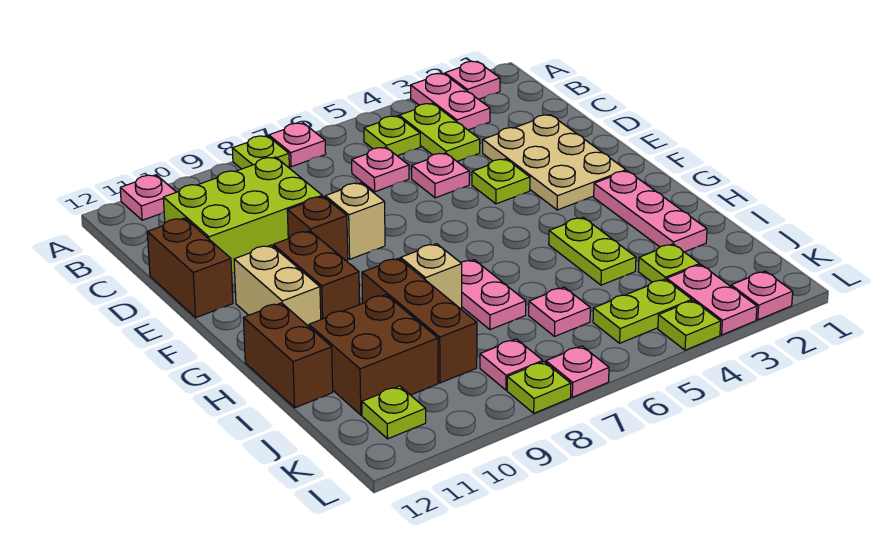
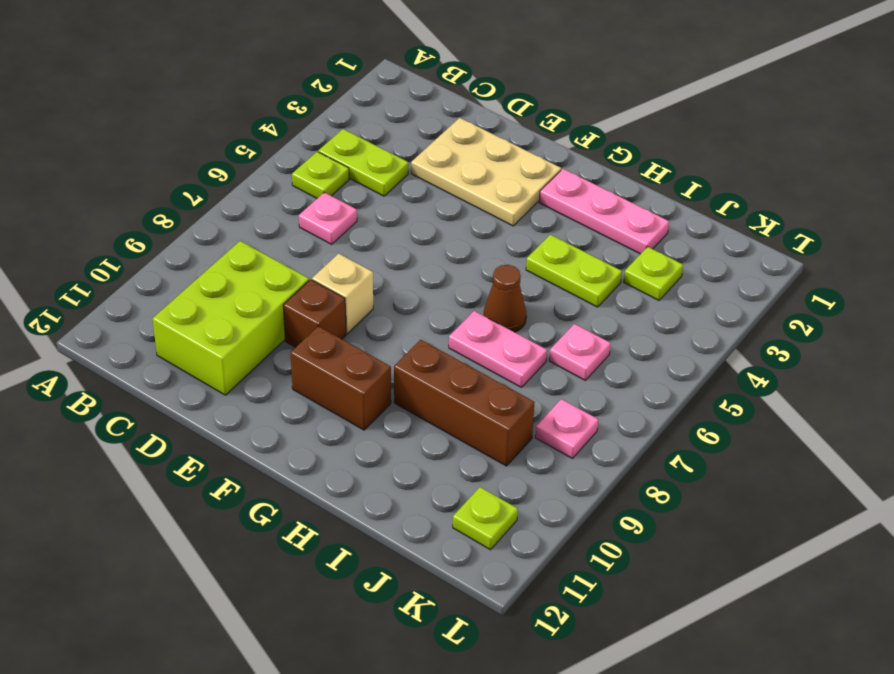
brown 1x1 cone [484,265,526,332] -> none
none -> pink 1x1 plate [445,61,500,99]
none -> pink 1x2 plate [411,73,490,130]
none -> pink 1x1 plate [269,123,326,167]
none -> lime 1x1 plate [232,136,289,169]

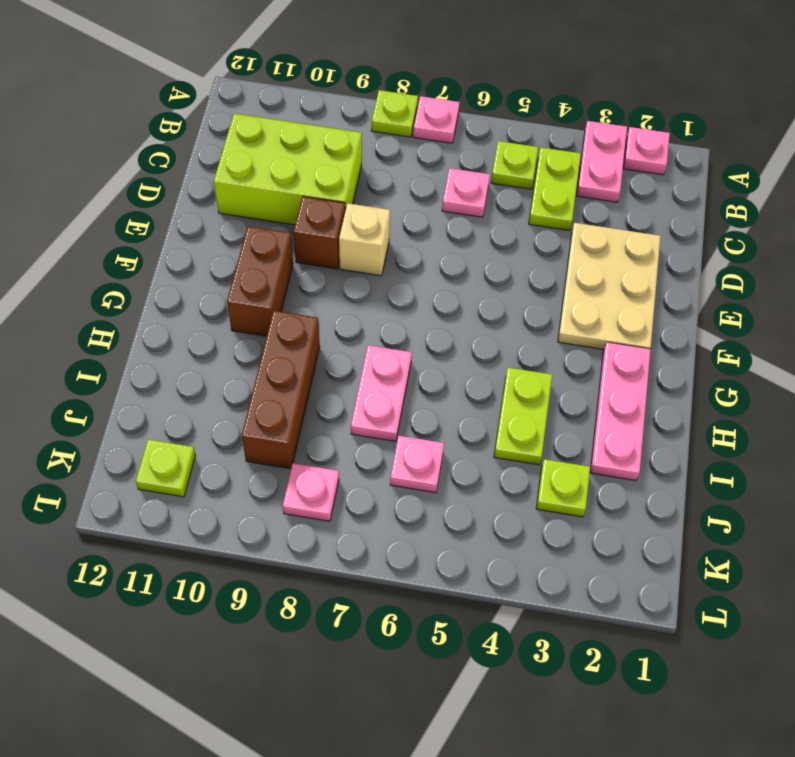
none -> pink 1x1 plate [120,175,176,220]
none -> pink 1x1 plate [412,153,469,198]
none -> brown 1x2 brick [147,218,233,317]
none -> lime 1x1 plate [472,159,530,204]

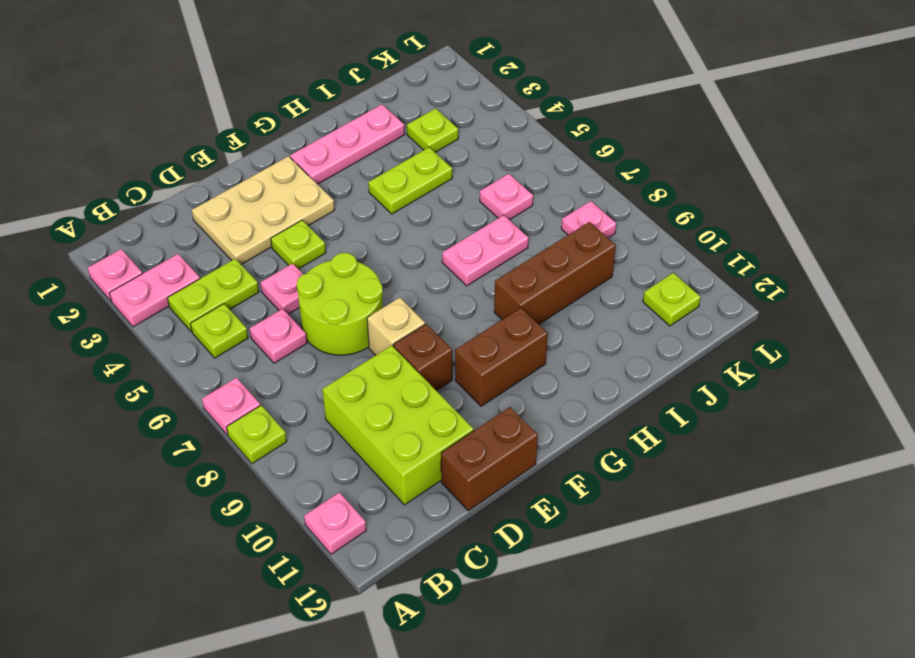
lime 2x2 round brick [297,253,383,355] -> none
none -> tan 1x2 brick [234,245,321,326]
none -> tan 1x1 brick [401,244,462,309]
none -> brown 1x2 brick [244,303,333,408]
none -> brown 2x2 brick [309,295,438,415]

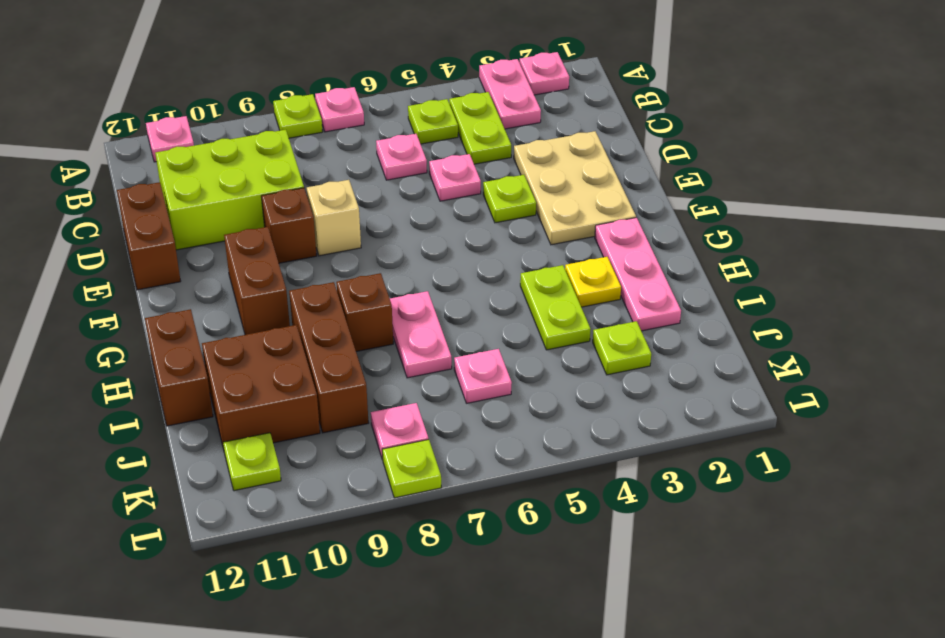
yellow 1x1 plate [565,257,621,307] -> none
brown 1x1 brick [336,273,393,352] -> tan 1x1 brick [401,244,462,309]
none -> tan 1x2 brick [234,245,321,326]
none -> pink 1x2 plate [667,265,757,335]
none -> lime 1x2 plate [593,279,692,343]
none -> pink 1x1 plate [731,271,793,320]

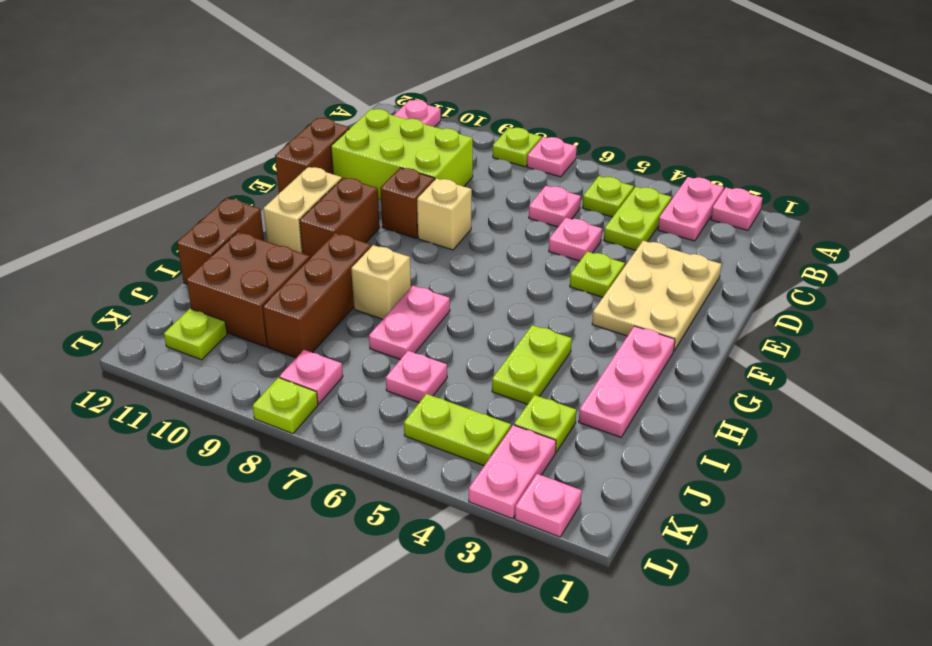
none -> lime 1x1 plate [658,301,721,350]
none -> pink 1x1 plate [546,346,609,397]

